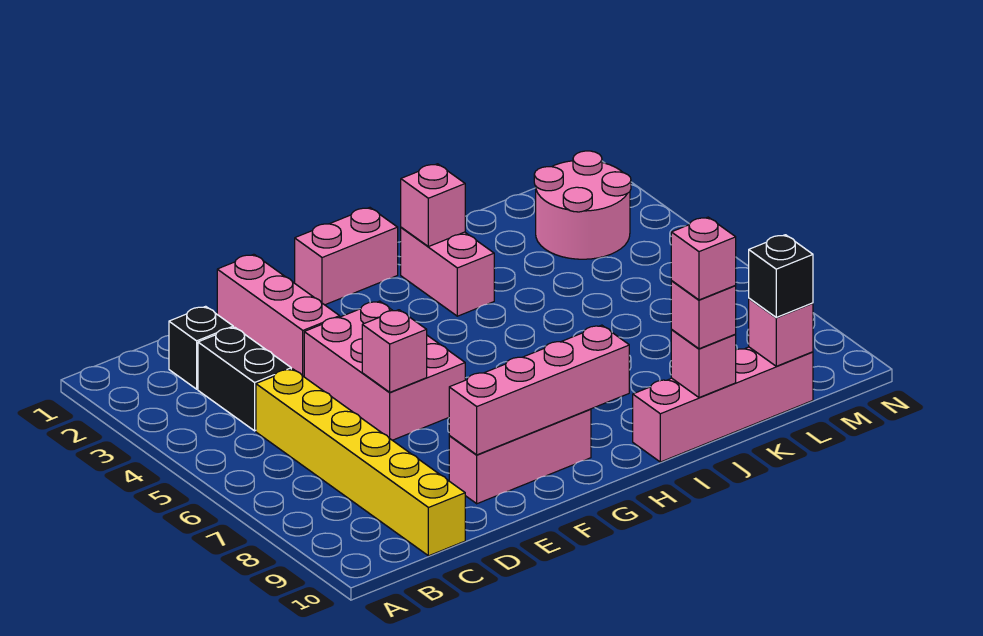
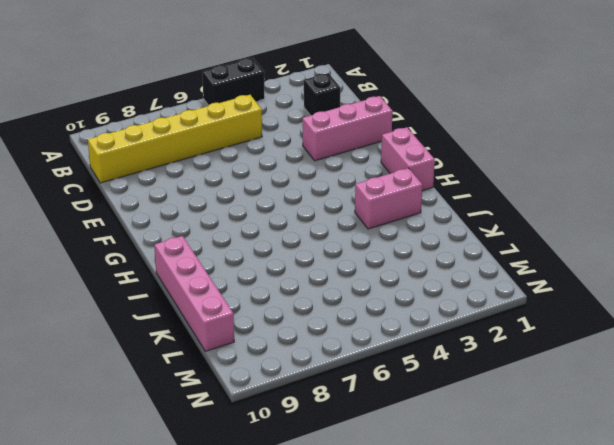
black 1x2 brick [202,58,265,106] -> black 1x2 brick moved to [198,327,291,431]
none -> pink 2x3 brick [304,301,465,440]
none -> pink 1x3 brick [449,409,591,504]
none -> pink 2x2 round brick [534,151,631,259]

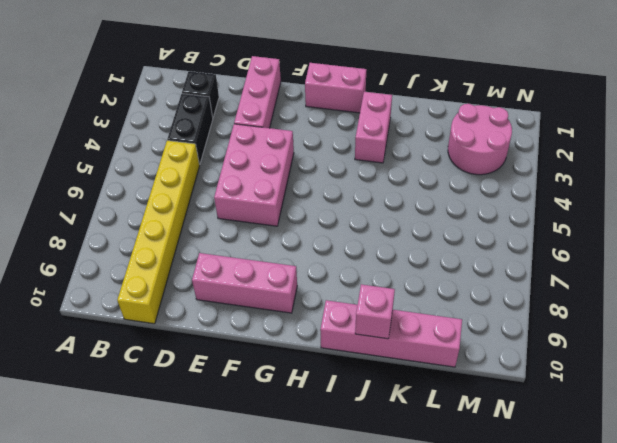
none -> pink 1x1 brick [362,310,427,392]
none -> pink 1x4 brick [449,325,629,455]
none -> pink 1x1 brick [401,164,465,247]

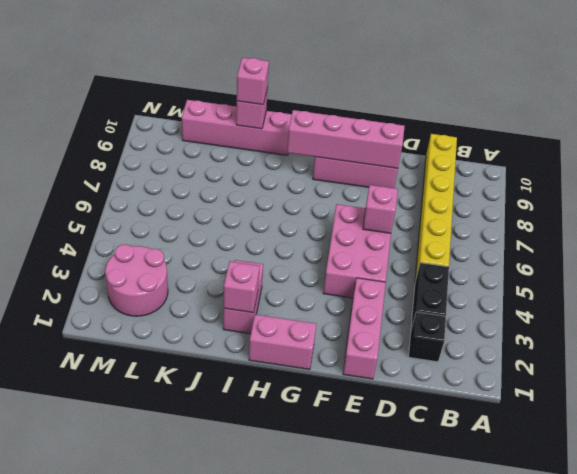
none -> pink 1x1 brick [749,298,813,366]
none -> black 1x1 brick [749,235,813,317]
none -> pink 1x1 brick [671,217,736,300]

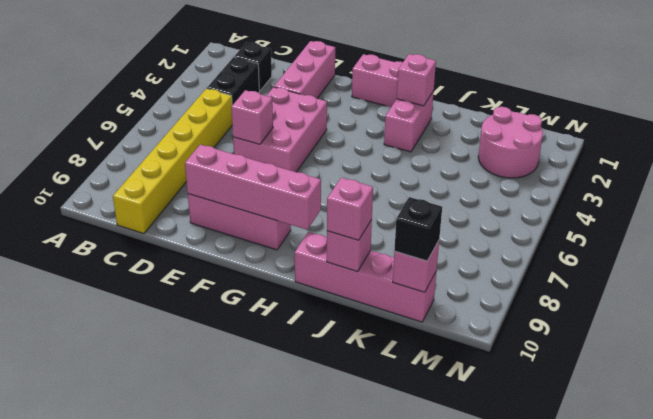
none -> pink 1x1 brick [671,217,736,300]

